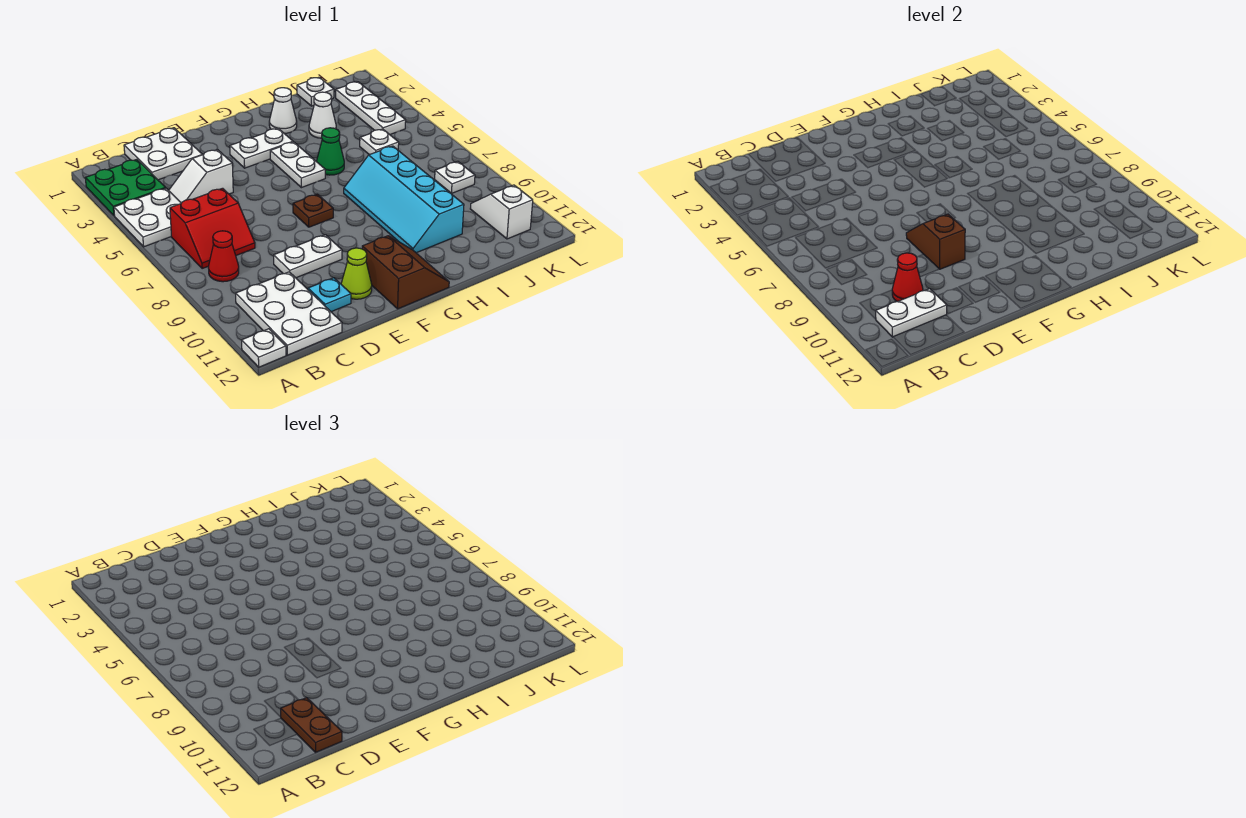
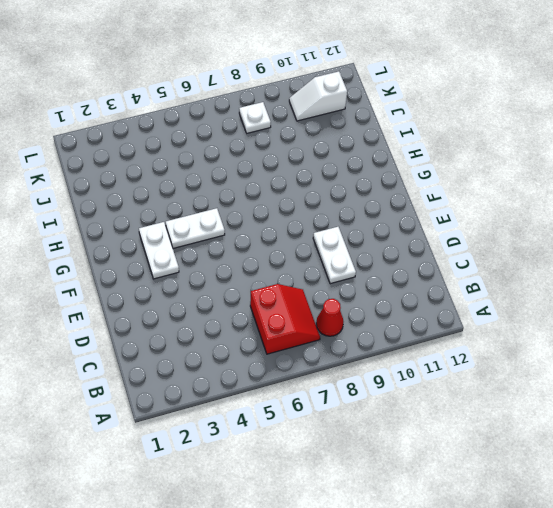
none -> green 2x2 plate [85,159,165,216]
none -> white 2x2 plate [114,188,181,247]
none -> white 1x1 plate [242,329,286,367]

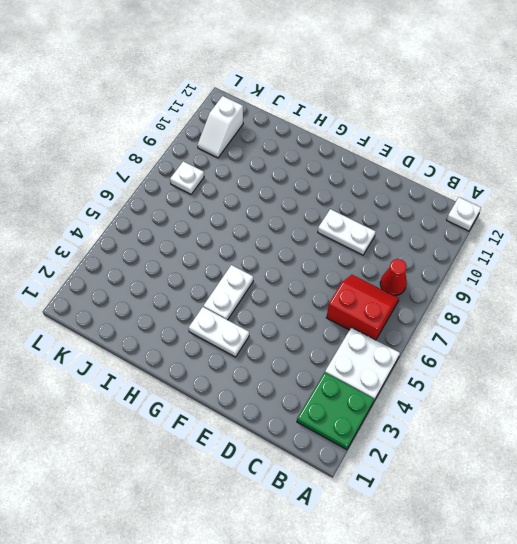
none -> white 2x3 plate [236,272,342,355]
none -> white 2x2 plate [124,128,202,180]
none -> white 1x2 slope [169,150,233,203]

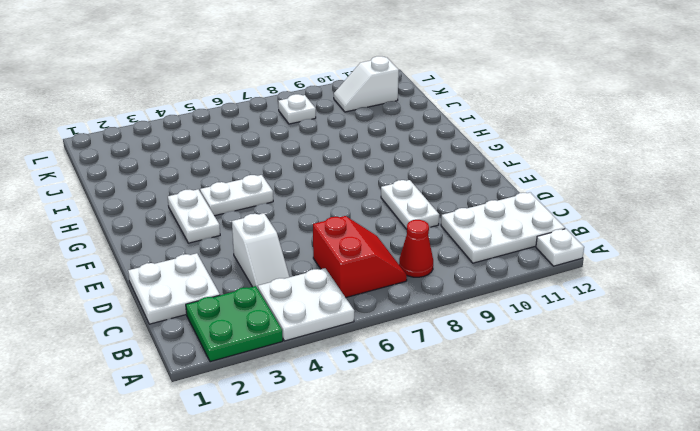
none -> cyan 1x1 plate [308,278,351,312]
none -> lime 1x1 cone [341,248,372,299]
none -> brown 1x1 plate [293,194,333,227]

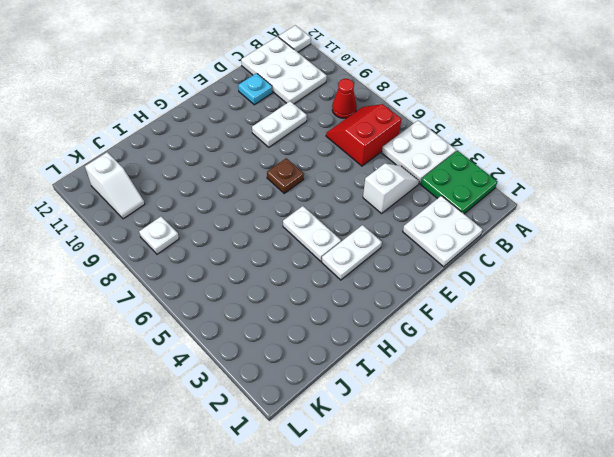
none -> lime 1x1 cone [341,248,372,299]
none -> brown 2x2 slope [362,236,449,309]
none -> white 1x1 cone [269,88,297,133]

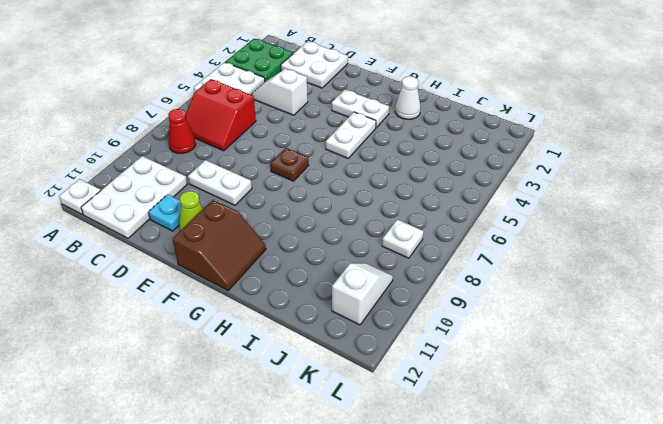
none -> green 1x1 cone [316,128,344,175]
none -> cyan 2x4 slope [344,146,464,253]
none -> white 1x1 cone [309,92,336,138]

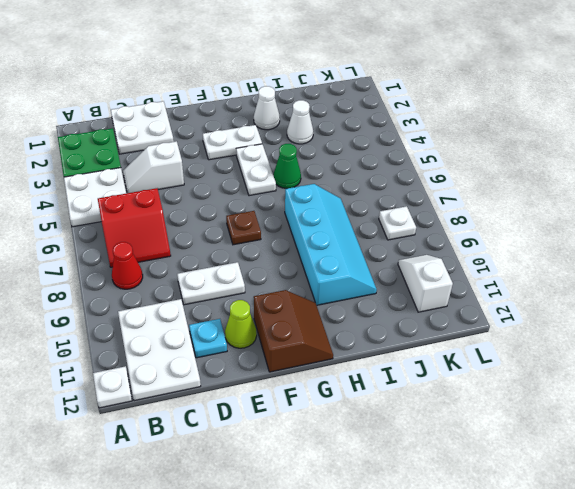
cyan 2x4 slope [285,184,377,305] -> cyan 2x4 slope turned to [344,146,464,253]
none -> white 1x1 plate [297,77,334,106]
none -> white 1x1 plate [360,129,399,155]
none -> white 1x3 plate [336,82,406,135]

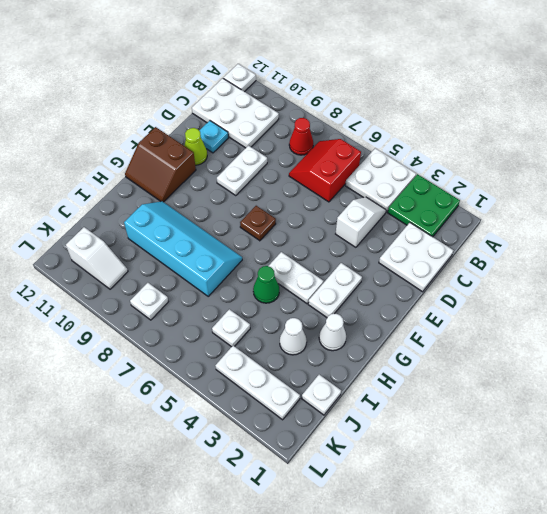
none -> white 1x2 plate [876,289,947,337]
none -> red 1x1 cone [892,253,923,302]
none -> brown 1x2 slope [906,214,965,269]

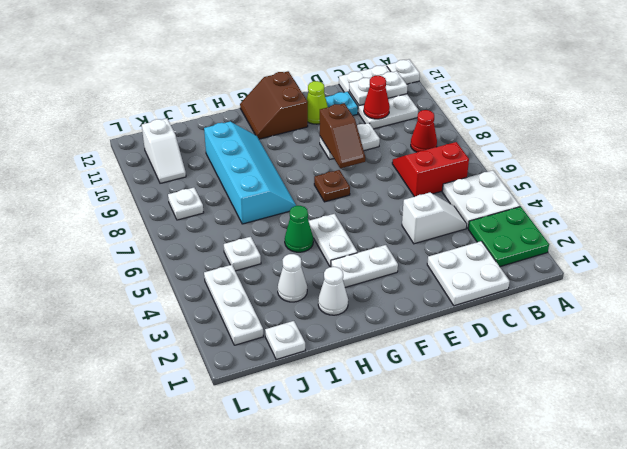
none -> brown 1x2 plate [280,698,342,752]

